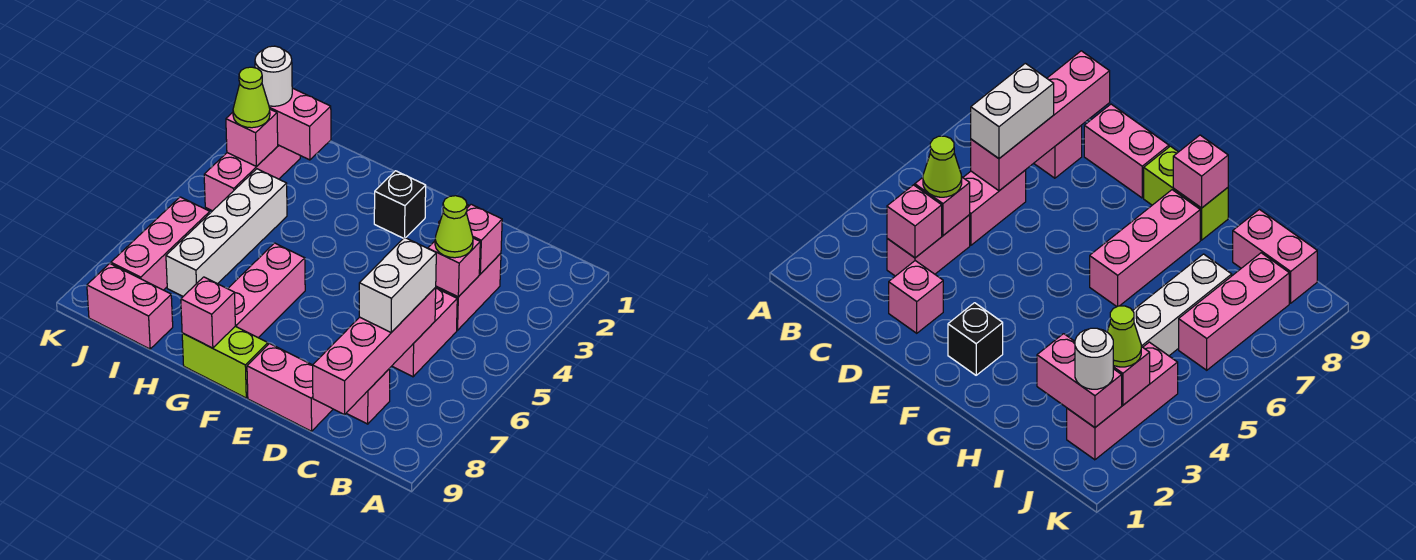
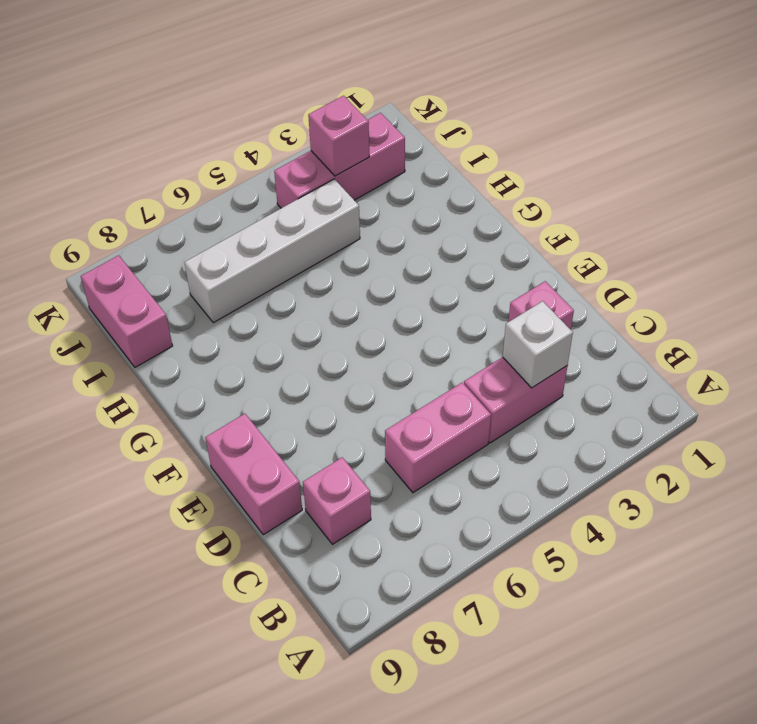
white 1x1 brick [503,301,573,388] -> pink 1x1 brick [466,204,502,274]
none -> black 1x1 brick [374,171,426,238]
none -> lime 1x2 brick [182,326,268,398]
none -> pink 1x3 brick [228,243,305,338]

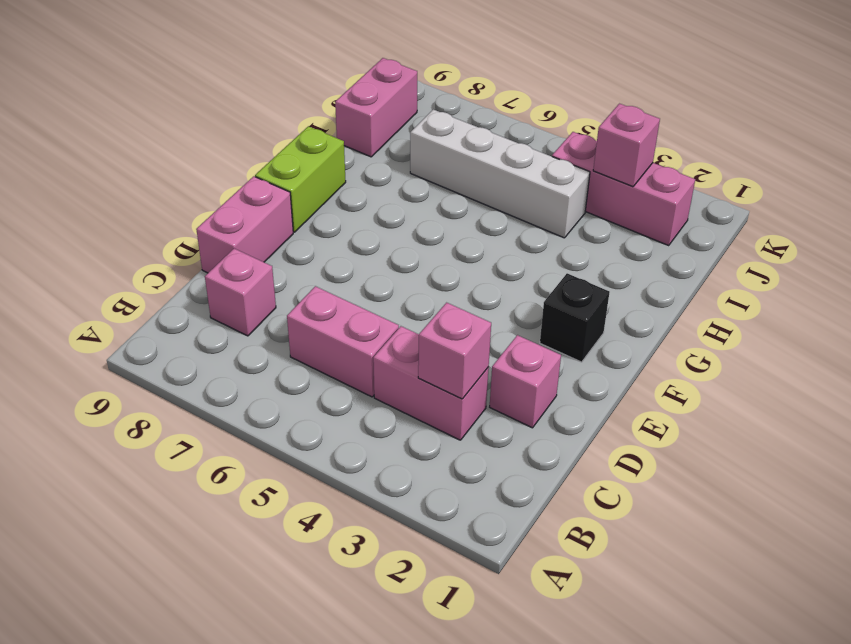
none -> pink 1x3 brick [228,243,305,338]
none -> pink 1x3 brick [111,197,210,290]
none -> pink 1x1 brick [428,238,480,297]

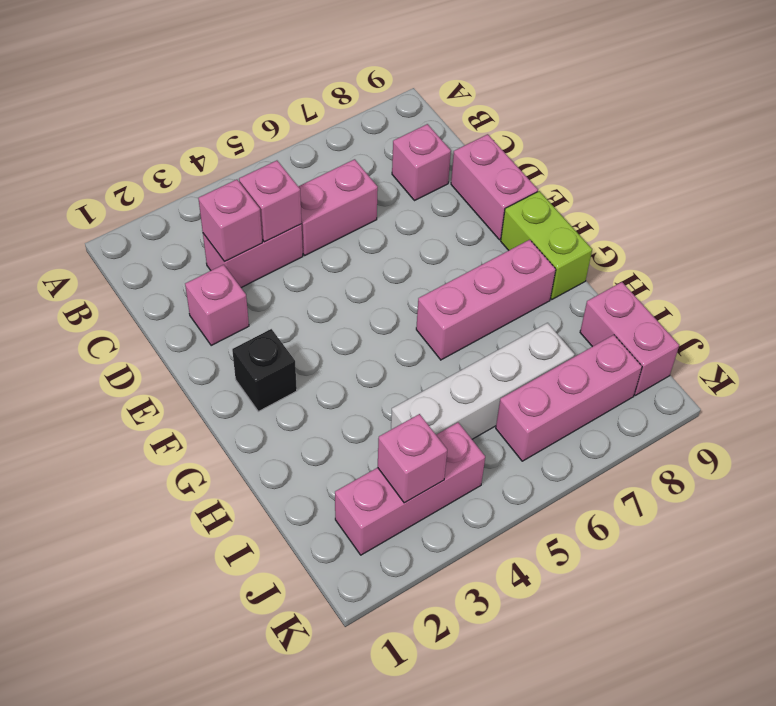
none -> pink 1x4 brick [313,288,436,415]
none -> pink 1x1 brick [181,277,235,348]
none -> pink 1x2 brick [269,88,331,160]

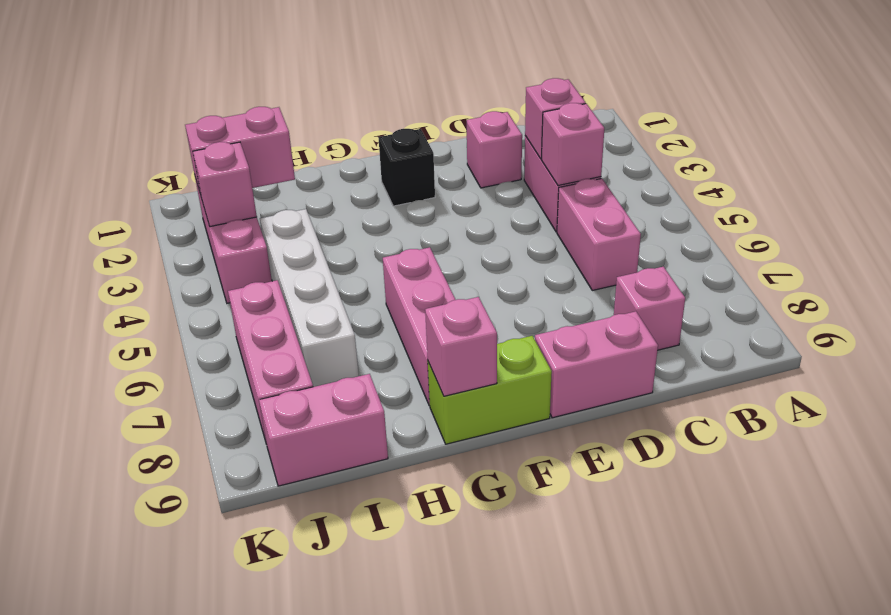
none -> pink 1x4 brick [313,288,436,415]
none -> lime 1x1 cone [435,196,473,258]
none -> white 1x2 brick [359,237,436,332]

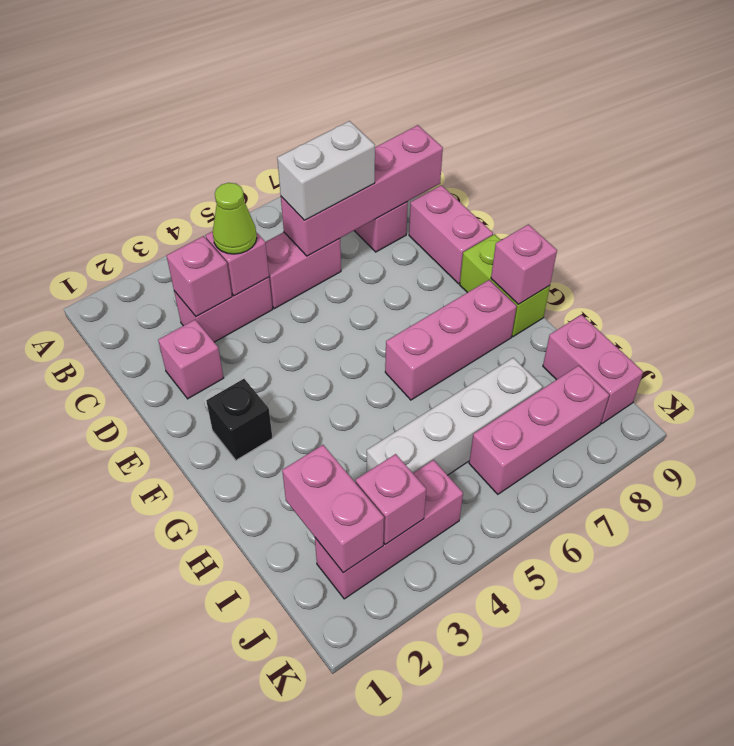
none -> white 1x1 round brick [255,46,292,106]
none -> lime 1x1 cone [233,67,270,128]

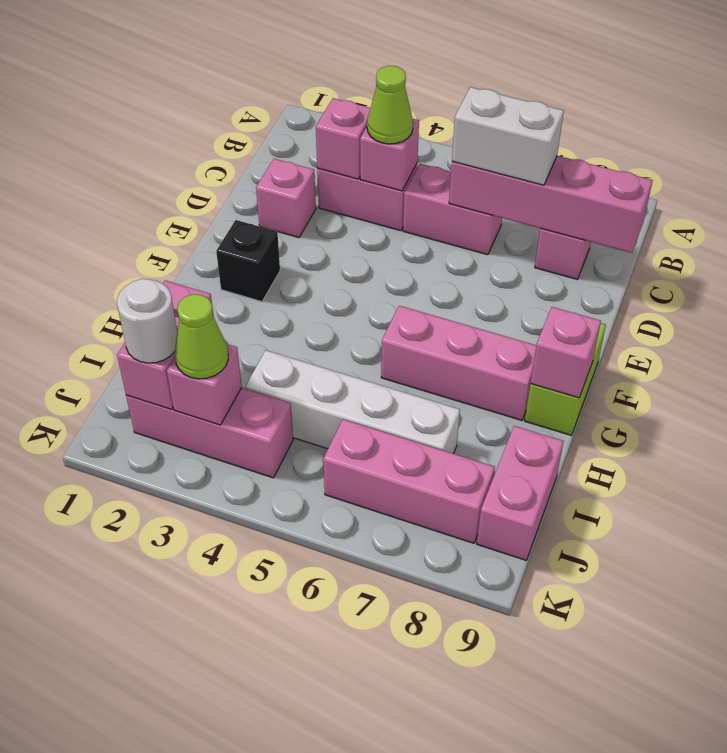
none -> pink 1x2 brick [247,344,333,431]

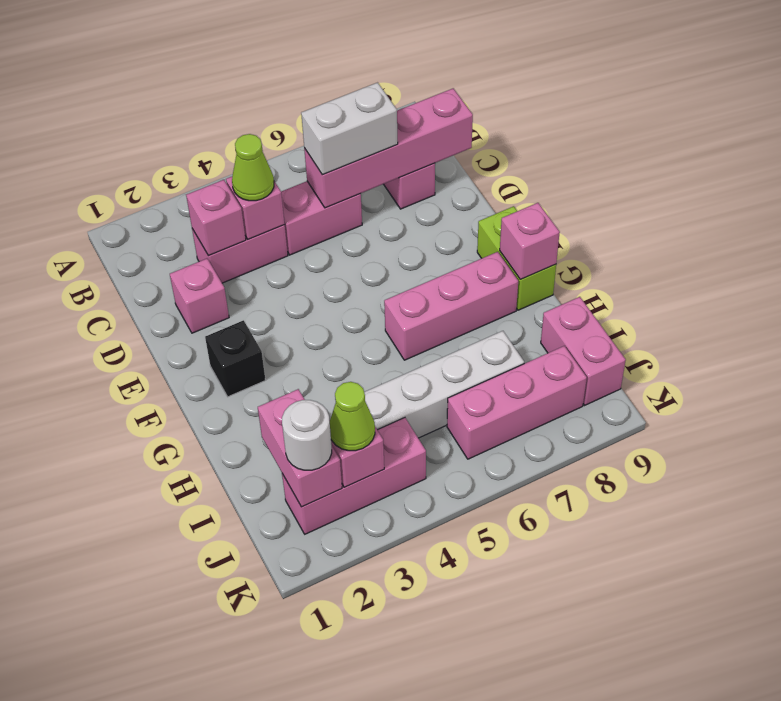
none -> pink 1x2 brick [247,344,333,431]

